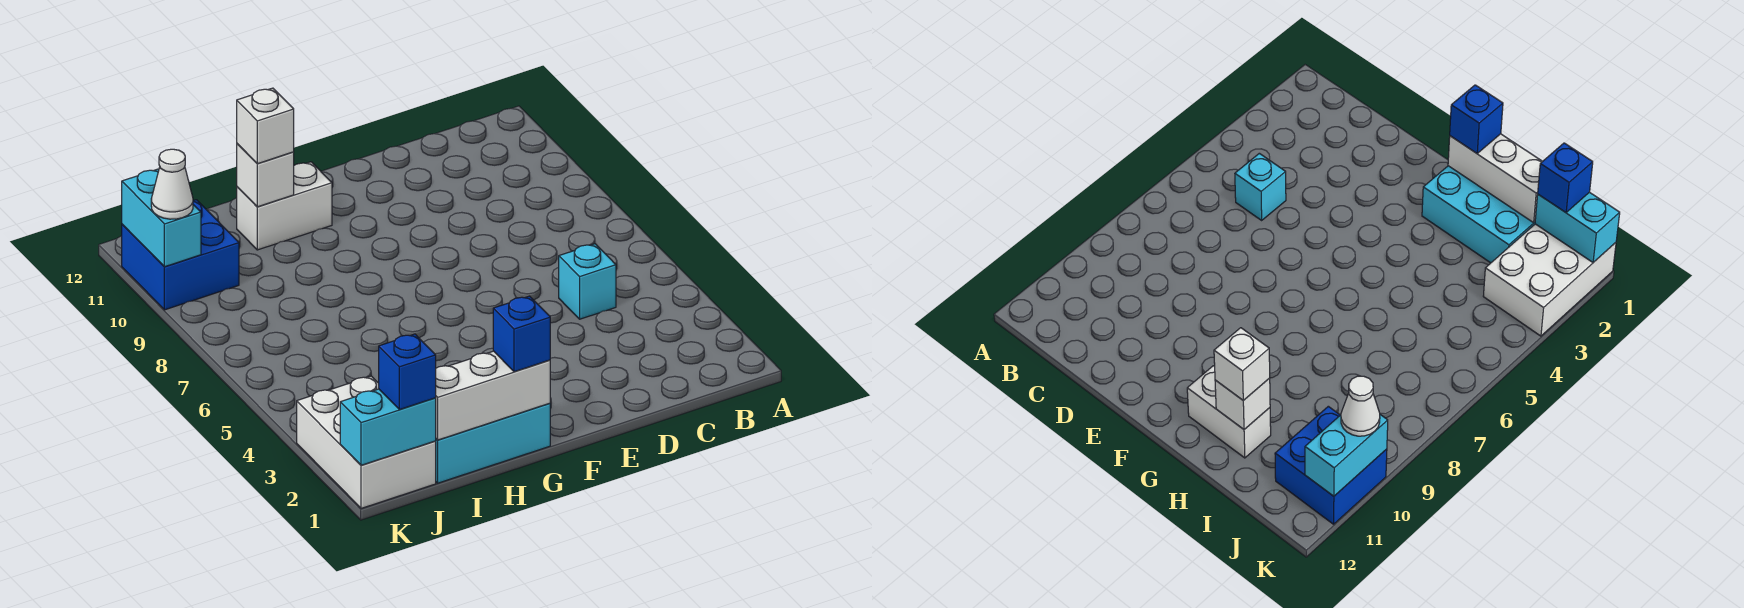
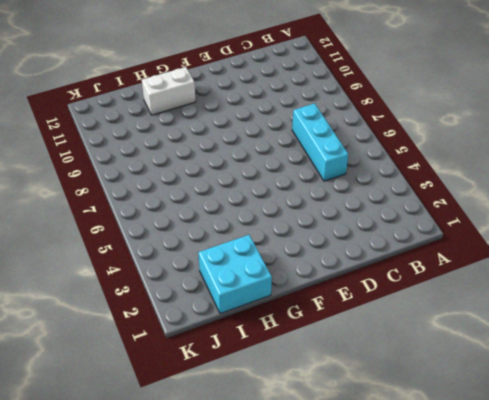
cyan 1x3 brick [292,103,348,181] -> cyan 1x1 brick [559,244,616,319]
cyan 2x2 brick [198,235,272,314] -> cyan 2x3 brick [436,403,550,483]
none -> white 2x3 brick [297,376,436,508]
none -> blue 2x2 brick [122,200,239,310]
none -> white 1x3 brick [436,351,550,440]

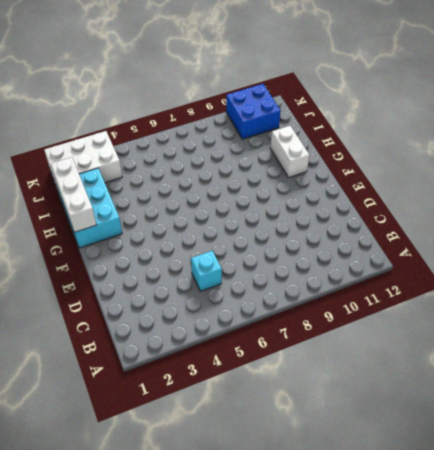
none -> white 1x1 brick [237,144,294,207]
none -> cyan 1x2 brick [340,389,436,465]
none -> cyan 1x2 brick [122,169,201,267]

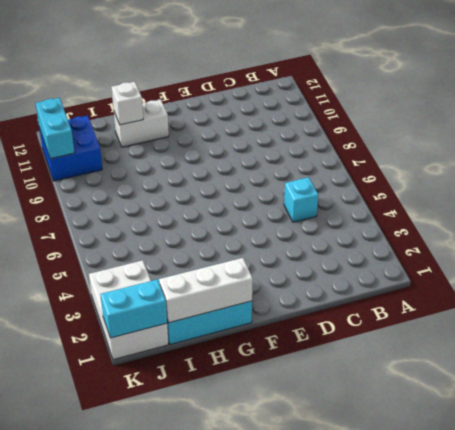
none -> blue 1x1 brick [493,296,550,372]
none -> white 1x1 brick [237,88,294,164]
none -> blue 1x1 brick [379,334,436,410]

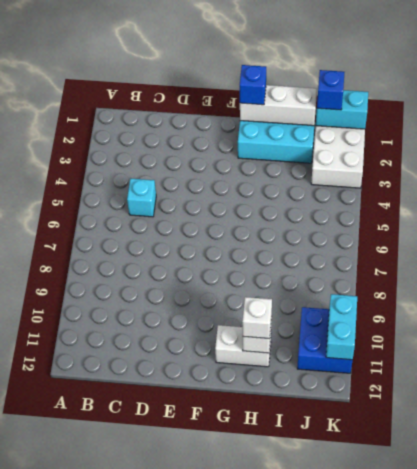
none -> white 1x1 cone [151,149,193,219]

